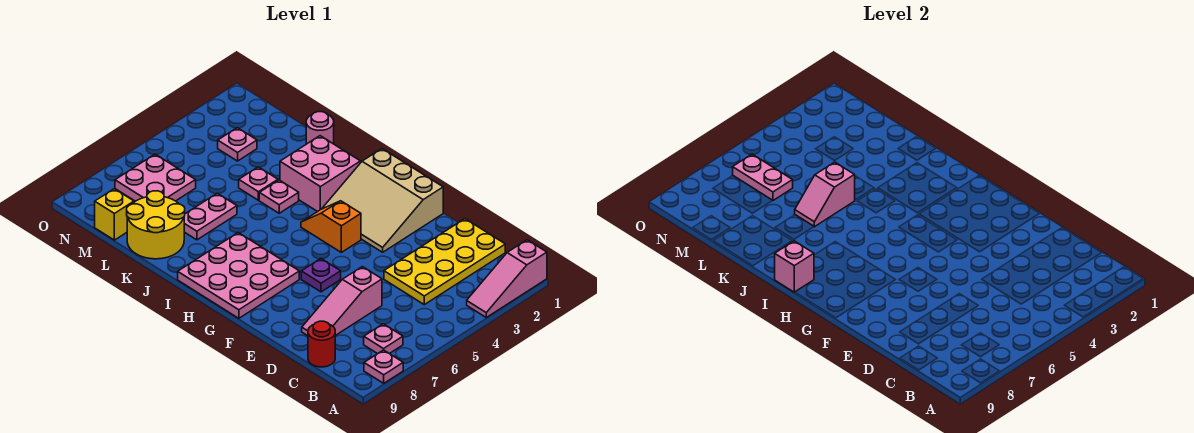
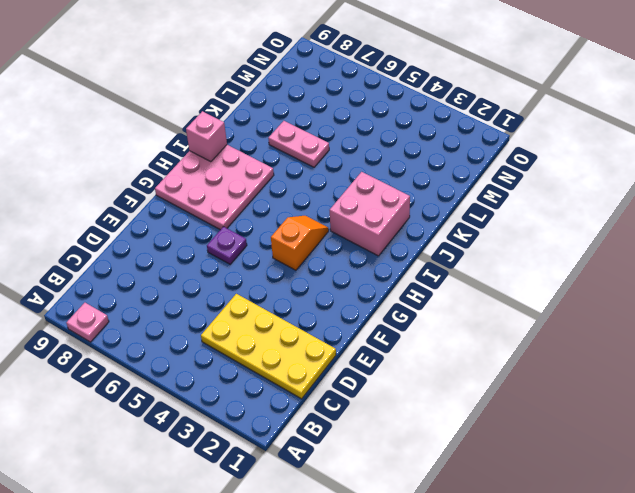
none -> pink 1x3 slope [467,240,547,317]
none -> pink 1x1 plate [364,324,403,354]
none -> red 1x1 round brick [308,321,335,367]

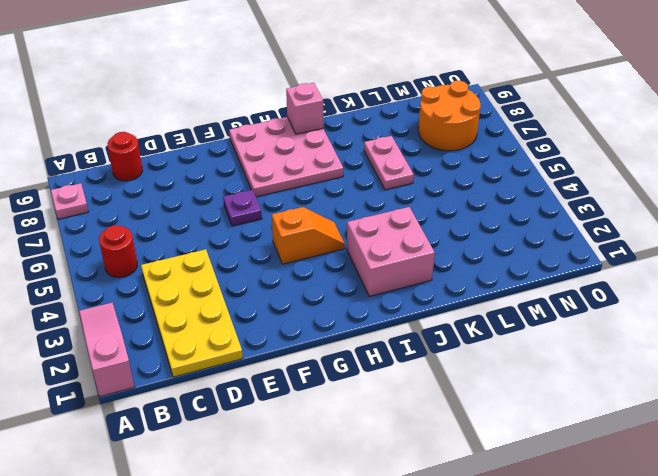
red 1x1 round brick [99,225,137,278] -> none
orange 2x2 round brick [418,81,481,151] -> pink 2x2 plate [115,154,196,201]
none -> pink 1x1 plate [364,324,403,354]
none -> pink 1x3 slope [302,267,382,336]
none -> tan 3x3 slope [322,149,443,252]

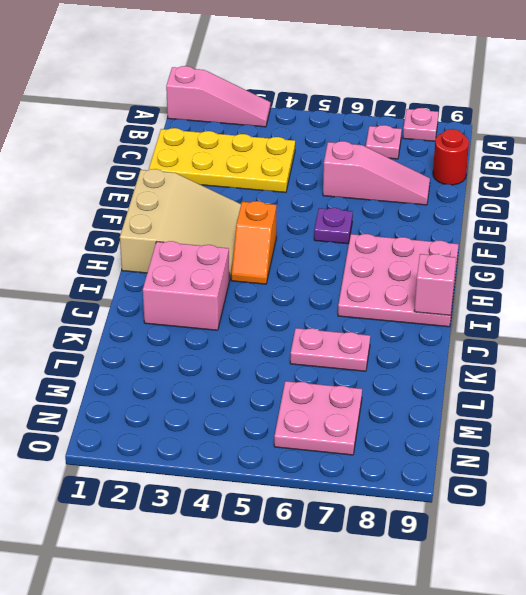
none -> pink 1x1 plate [259,180,299,213]
none -> pink 1x1 round brick [306,112,334,144]
none -> pink 1x1 plate [239,167,278,200]

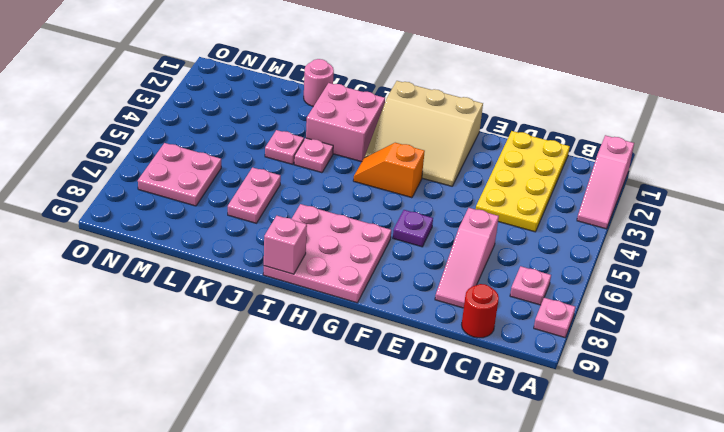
none -> yellow 2x2 round brick [127,191,185,259]
none -> pink 1x1 plate [218,128,257,161]
none -> yellow 1x1 brick [95,189,134,240]

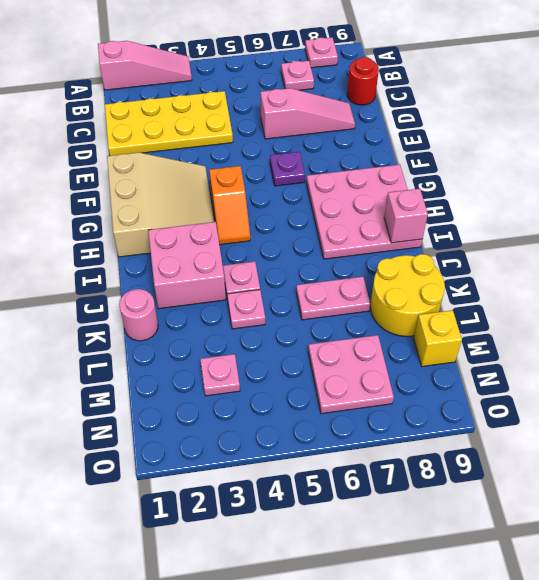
none -> pink 1x2 slope [795,162,855,227]
none -> pink 1x2 plate [733,154,793,201]

